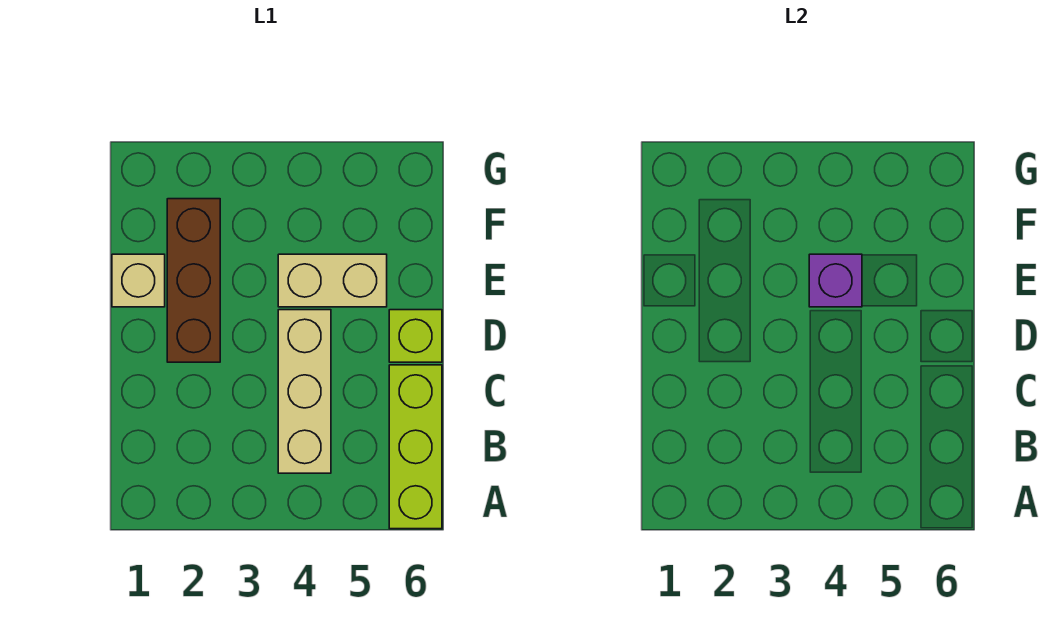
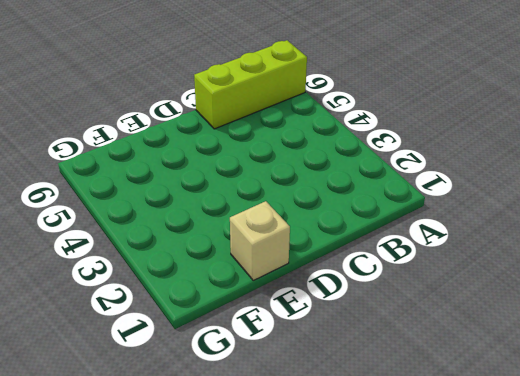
none -> tan 1x3 brick [278,310,331,473]
none -> brown 1x3 brick [167,199,220,362]

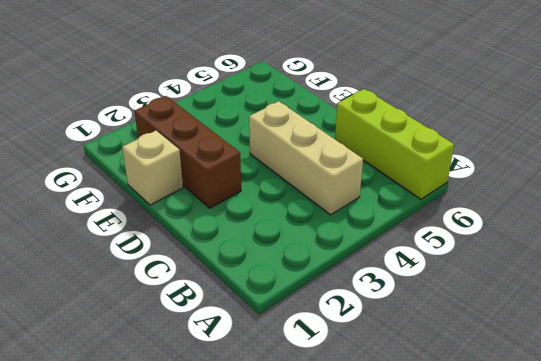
none -> lime 1x1 brick [389,310,442,362]
none -> tan 1x2 brick [278,254,387,307]

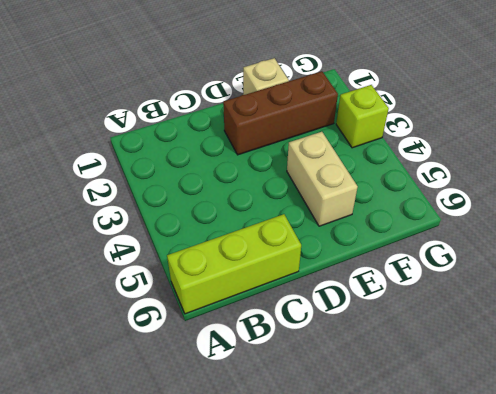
lime 1x1 brick [336,85,389,148] -> lime 1x1 brick moved to [389,310,442,362]
none -> tan 1x3 brick [278,310,331,473]
none -> purple 1x1 brick [809,254,862,307]

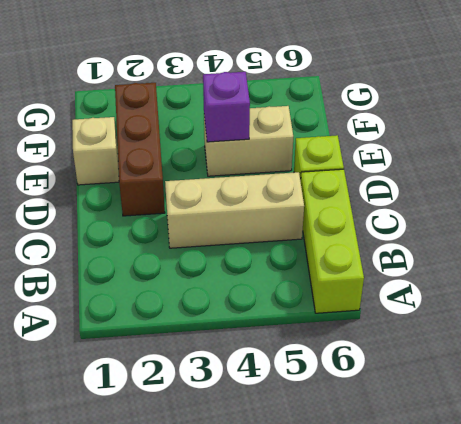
tan 1x3 brick [165,172,304,248] -> tan 1x3 brick turned to [278,310,331,473]

